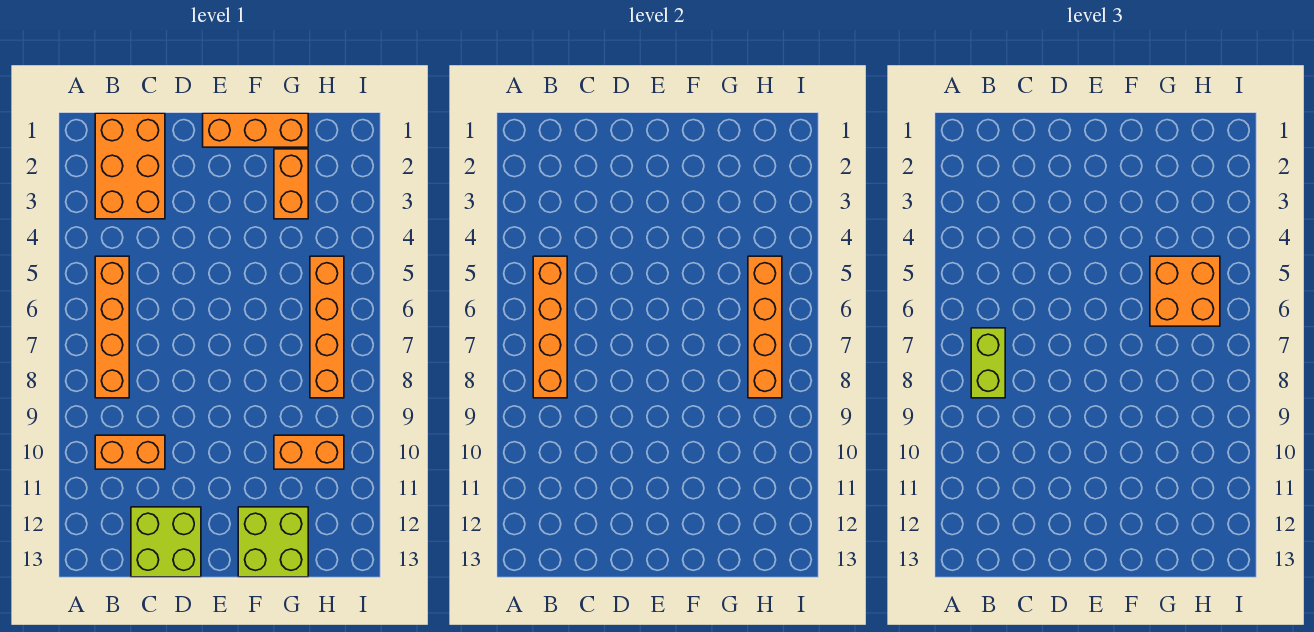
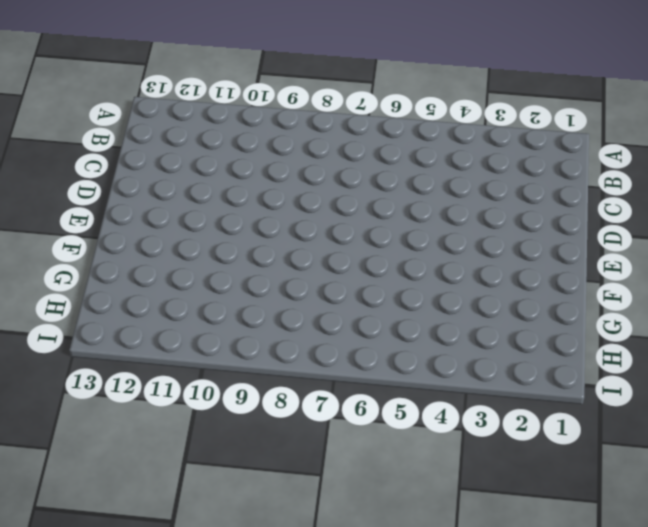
none -> orange 2x3 brick [95,113,165,219]
none -> orange 1x4 brick [95,256,129,398]
none -> orange 1x2 brick [95,435,165,469]

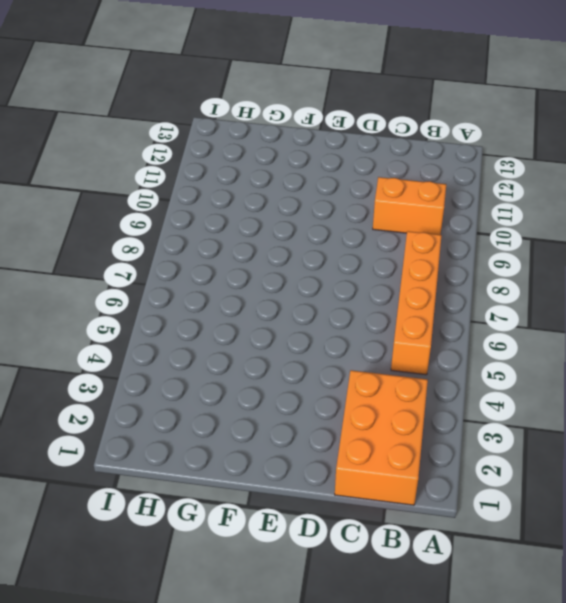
none -> lime 2x2 brick [131,507,201,577]
none -> orange 1x3 brick [203,113,308,147]
none -> lime 2x2 brick [238,507,308,577]

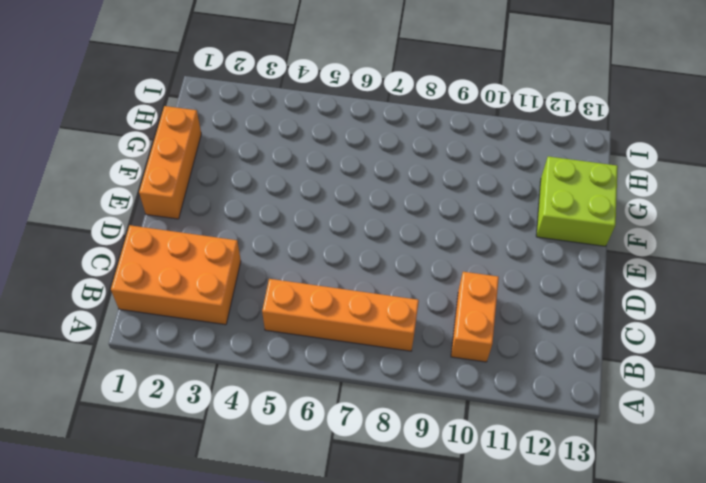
none -> lime 2x2 brick [131,507,201,577]
none -> orange 1x2 brick [274,149,308,219]
none -> orange 1x2 brick [274,435,344,469]

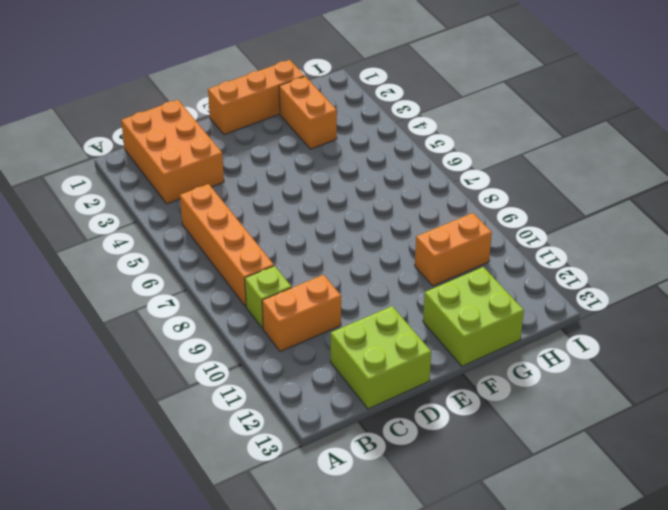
lime 1x1 brick [245,266,292,328] -> none
none -> orange 1x4 brick [310,256,344,398]
none -> orange 1x4 brick [533,256,567,398]
none -> orange 1x4 brick [748,256,782,398]

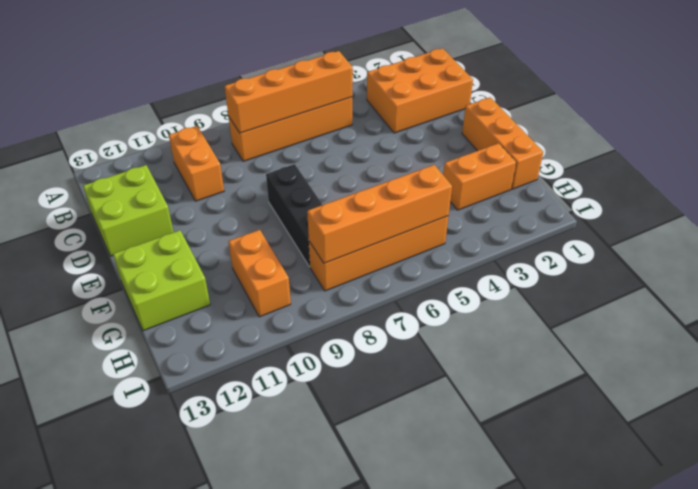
black 1x3 brick [266,164,323,267] -> none
none -> lime 1x2 brick [971,328,1005,398]
none -> orange 2x2 brick [1150,256,1220,326]

